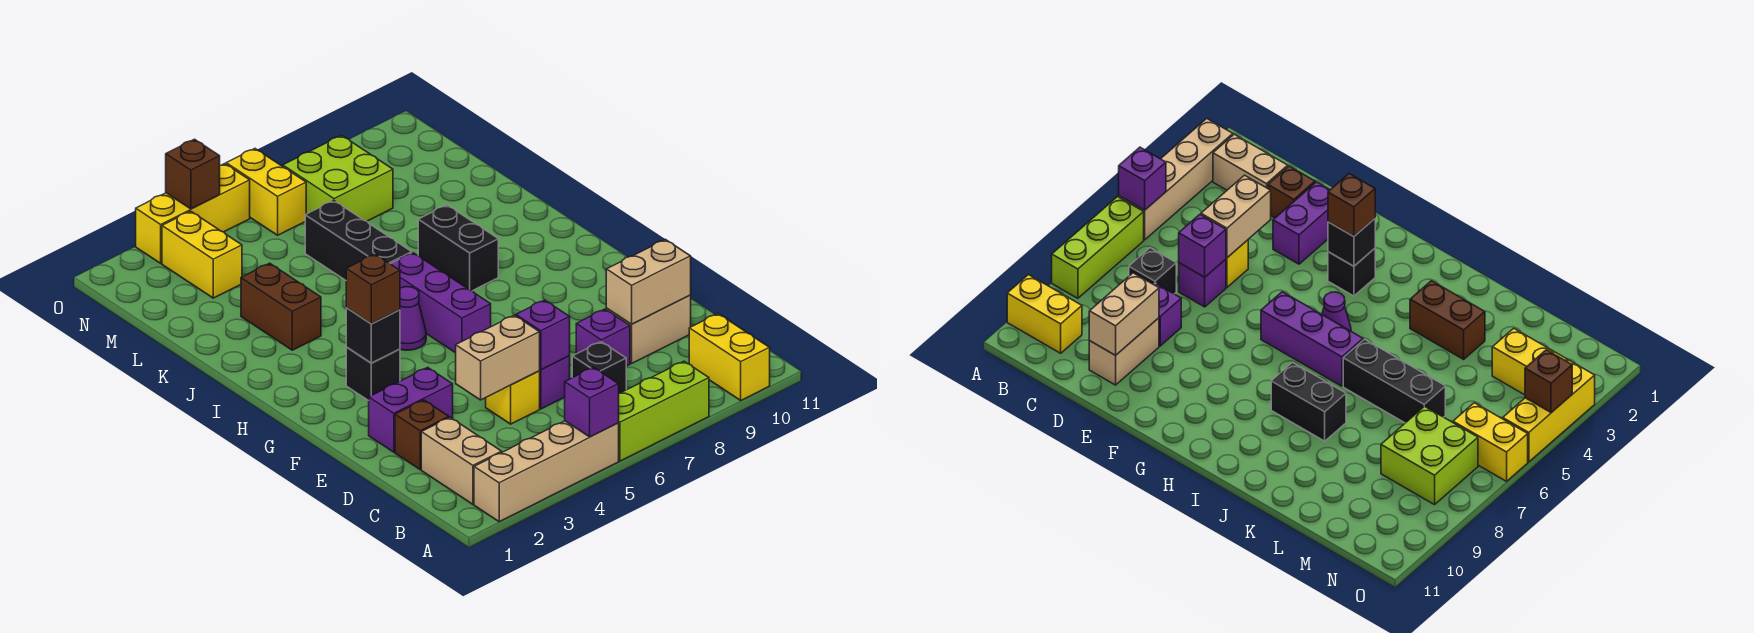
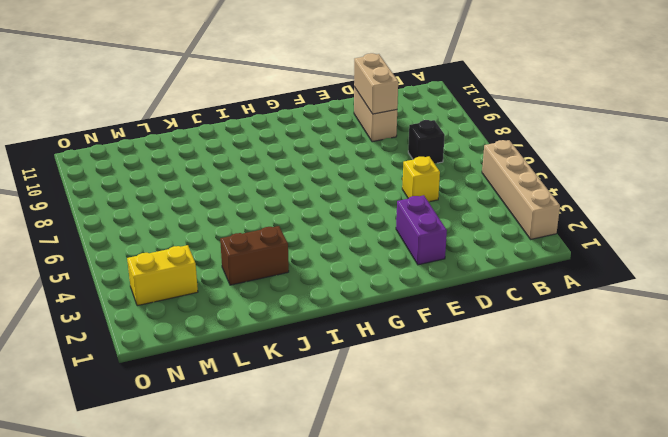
none -> lime 1x3 brick [619,361,709,461]
none -> yellow 1x2 brick [689,314,770,400]
none -> tan 1x2 brick [421,417,502,504]

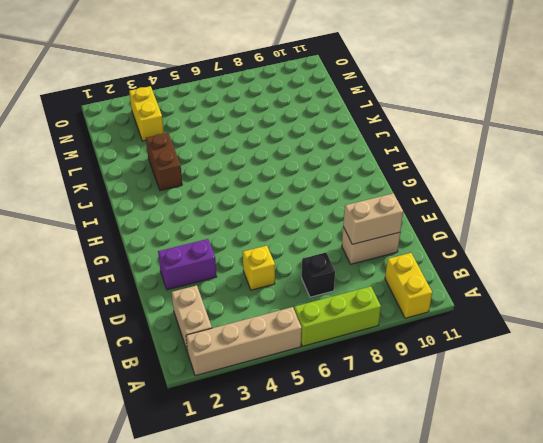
none -> brown 1x1 brick [395,400,449,469]
none -> purple 1x1 brick [540,356,570,409]
none -> purple 1x1 brick [576,309,630,366]

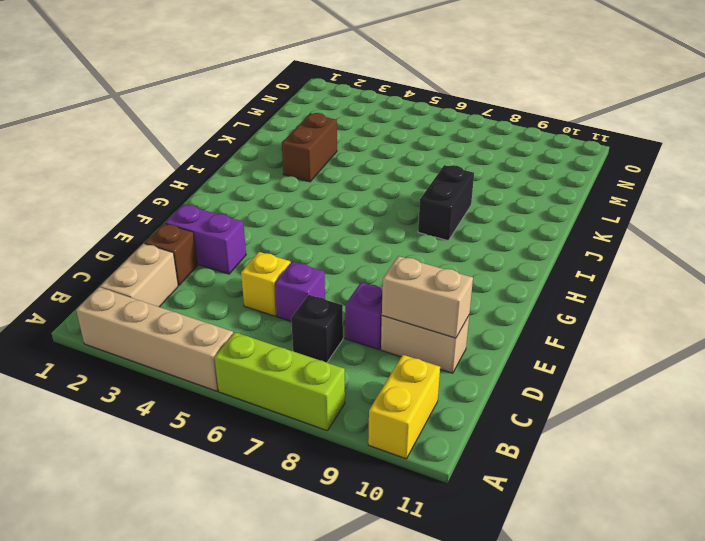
none -> black 1x1 brick [346,347,400,401]
none -> purple 1x3 brick [391,253,491,353]
none -> purple 1x1 cone [400,287,426,350]

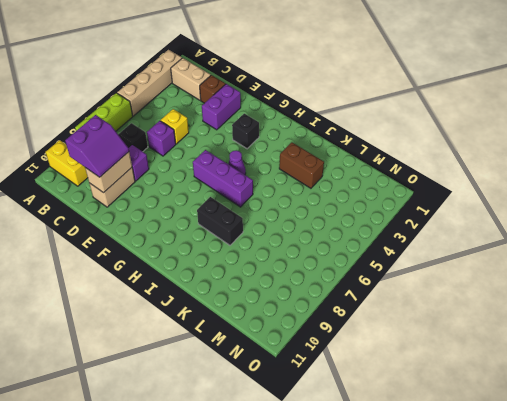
purple 2x2 slope [65,115,129,177] -> none
none -> black 1x3 brick [305,201,412,280]
none -> yellow 1x2 brick [162,211,242,298]
none -> lime 2x2 brick [283,135,393,221]

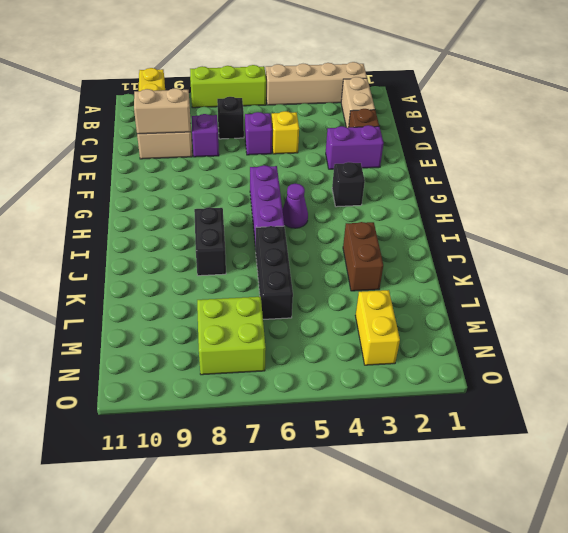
none -> yellow 1x2 brick [226,149,306,235]
none -> yellow 1x3 brick [136,164,250,263]
none -> purple 1x1 brick [565,367,619,437]

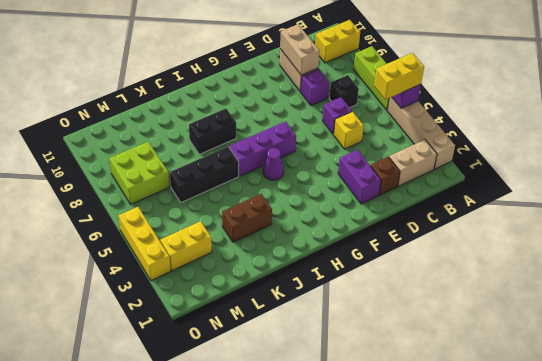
yellow 1x2 brick [374,53,424,99] -> yellow 1x2 brick moved to [226,149,306,235]
none -> black 1x1 brick [346,347,400,401]
none -> tan 1x2 brick [456,315,540,400]
none -> purple 1x1 brick [516,300,570,370]

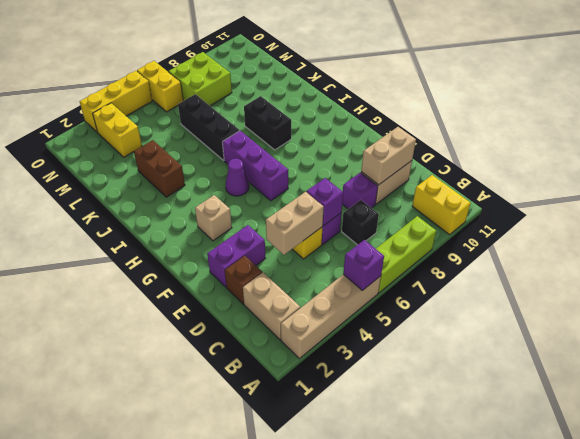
tan 1x1 brick [195,195,232,241] -> black 1x1 brick [346,347,400,401]
none -> black 1x1 brick [346,308,400,363]
none -> brown 1x1 brick [166,139,220,209]
none -> brown 1x1 brick [346,254,400,324]

